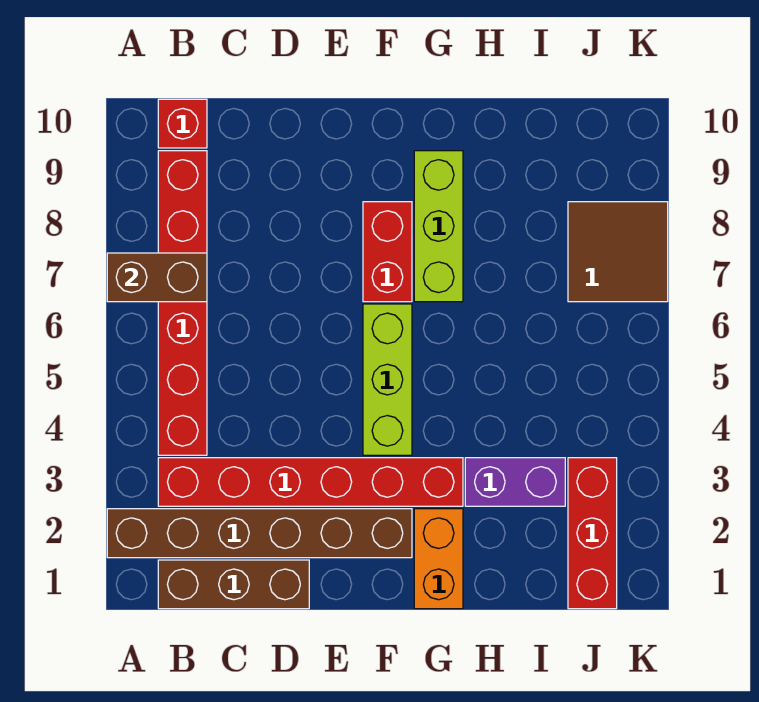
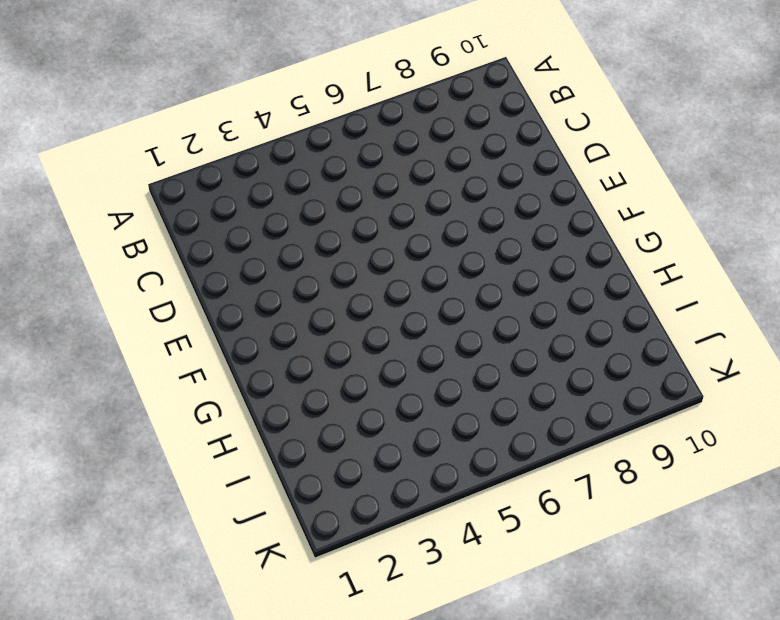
none -> brown 1x6 brick [107,509,412,558]
none -> brown 1x3 brick [158,560,309,609]
none -> red 1x6 brick [158,458,463,506]

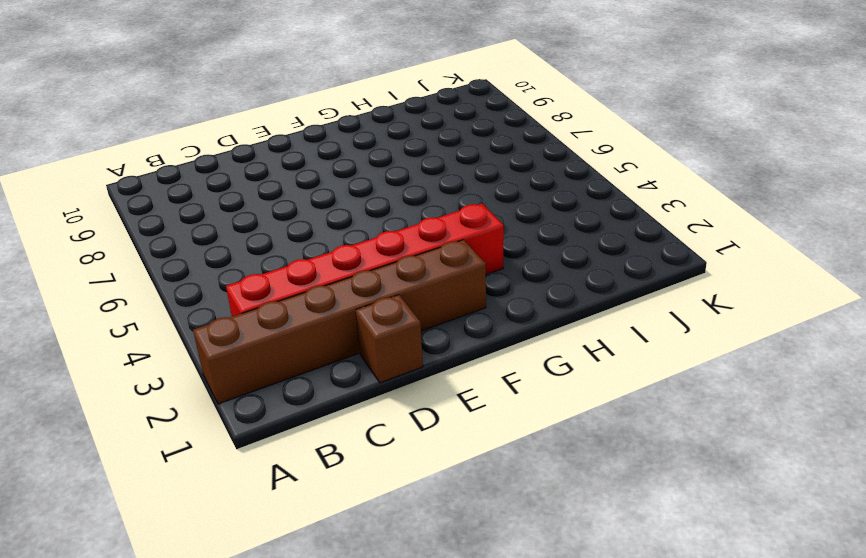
brown 1x1 brick [356,295,423,383] -> brown 1x3 brick [158,560,309,609]
none -> red 1x6 brick [158,151,207,455]
none -> red 1x1 brick [158,99,207,148]
none -> lime 1x3 brick [363,304,412,455]

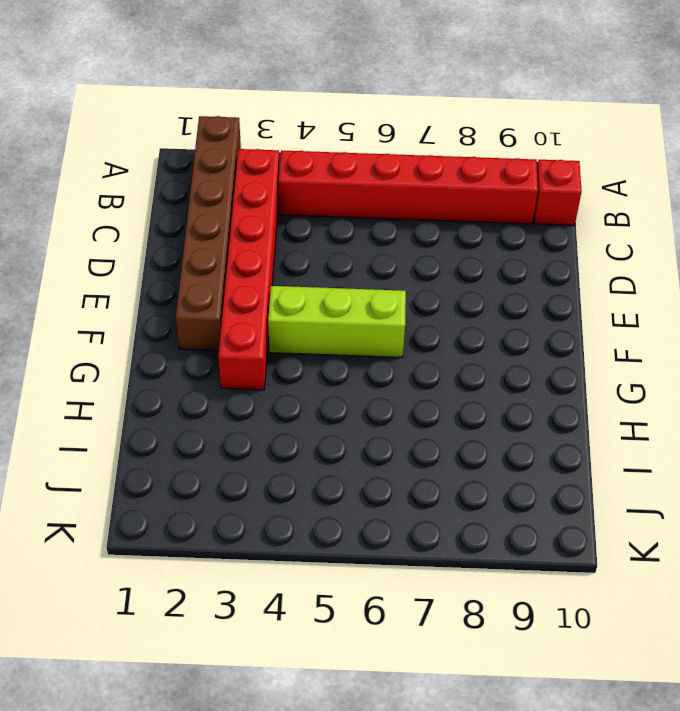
none -> brown 1x3 brick [158,560,309,609]
none -> red 1x2 brick [363,202,412,302]
none -> orange 1x2 brick [414,509,463,609]

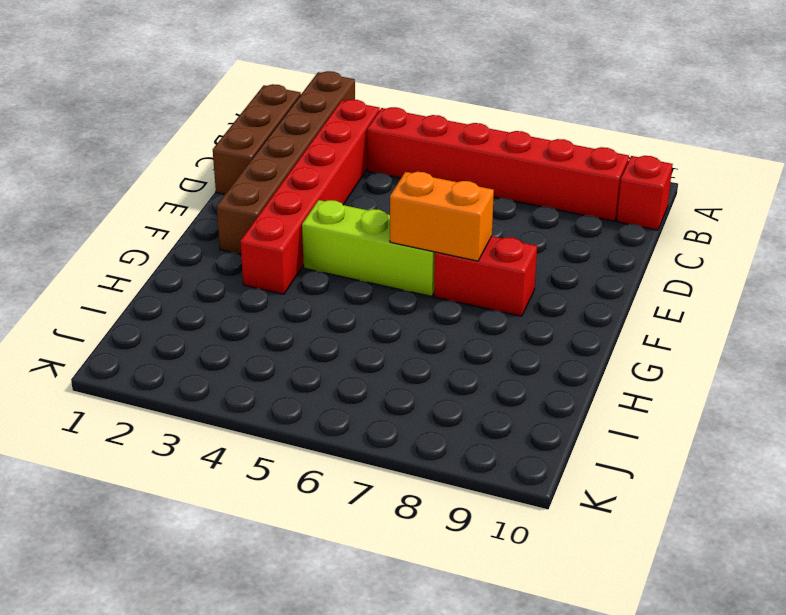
orange 1x2 brick [390,172,494,261] -> orange 1x2 brick moved to [414,509,463,609]
none -> lime 1x3 brick [414,151,463,302]
none -> purple 1x2 brick [465,458,565,506]
none -> red 1x3 brick [568,458,617,609]

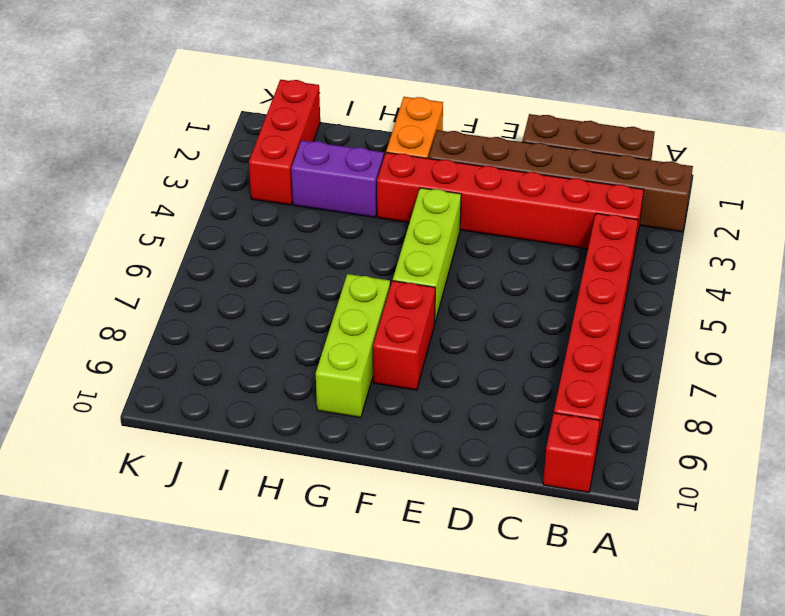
none -> brown 2x2 tile [568,202,668,302]
none -> brown 1x2 brick [107,253,207,302]

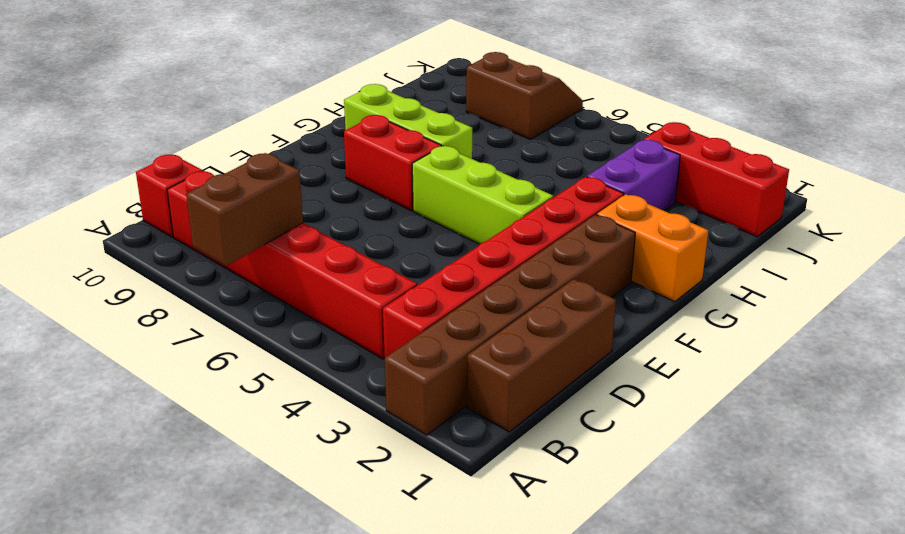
brown 2x2 slope [466,52,583,140] -> brown 2x2 tile [568,202,668,302]

